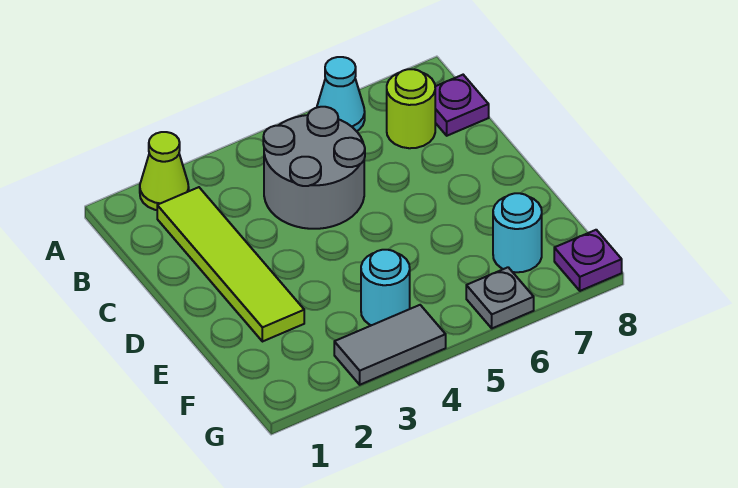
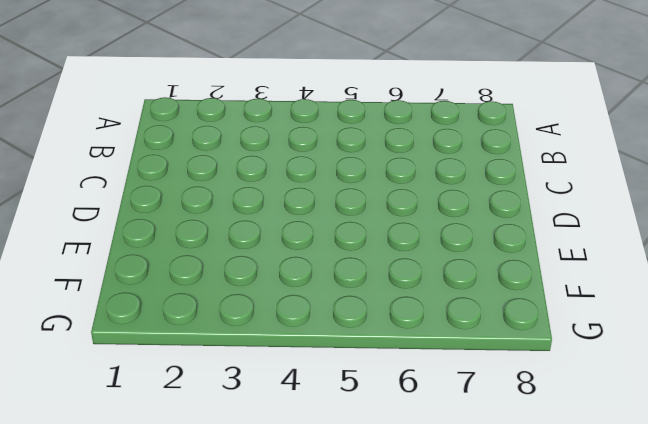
none -> lime 1x1 cone [140,132,189,210]
none -> cyan 1x1 cone [317,57,365,131]

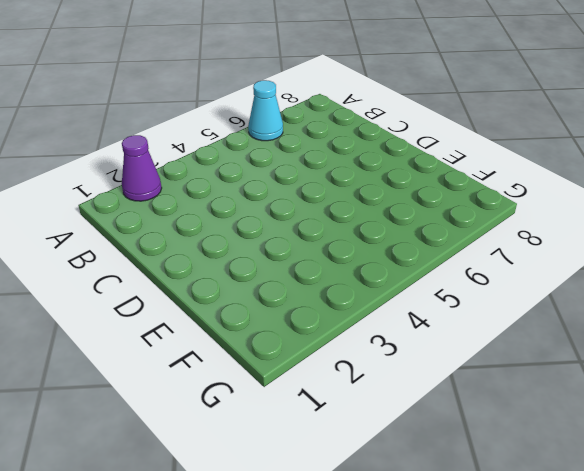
purple 1x1 cone [122,135,162,201] -> lime 1x1 cone [140,132,189,210]
none -> lime 1x4 tile [157,187,304,342]
none -> grey 2x2 round brick [263,107,365,229]

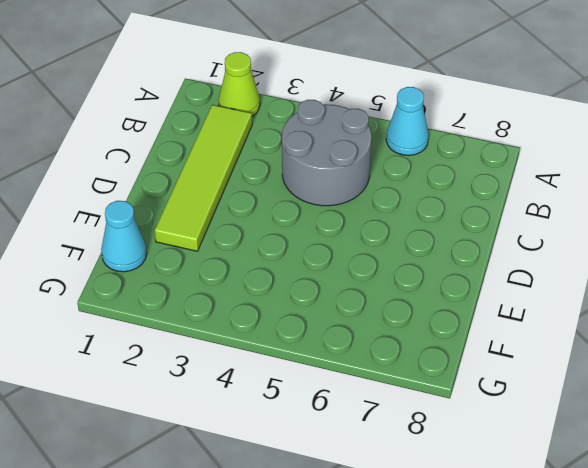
cyan 1x1 cone [101,201,147,272] -> none
none -> lime 1x1 round brick [387,69,435,148]
none -> purple 1x1 plate [435,75,489,136]

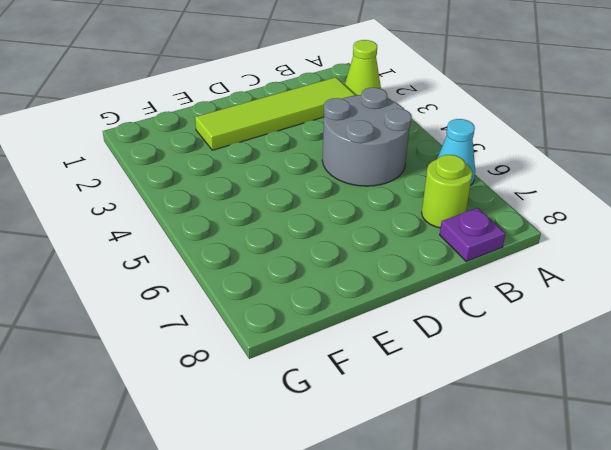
none -> cyan 1x1 round brick [361,250,410,325]
none -> cyan 1x1 round brick [493,193,542,272]

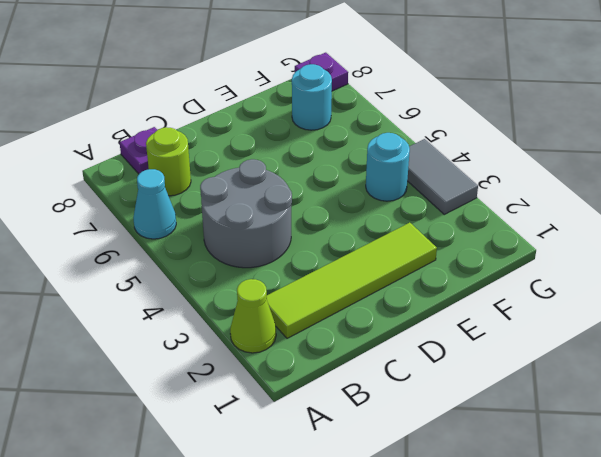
none -> grey 1x1 plate [466,267,534,328]

